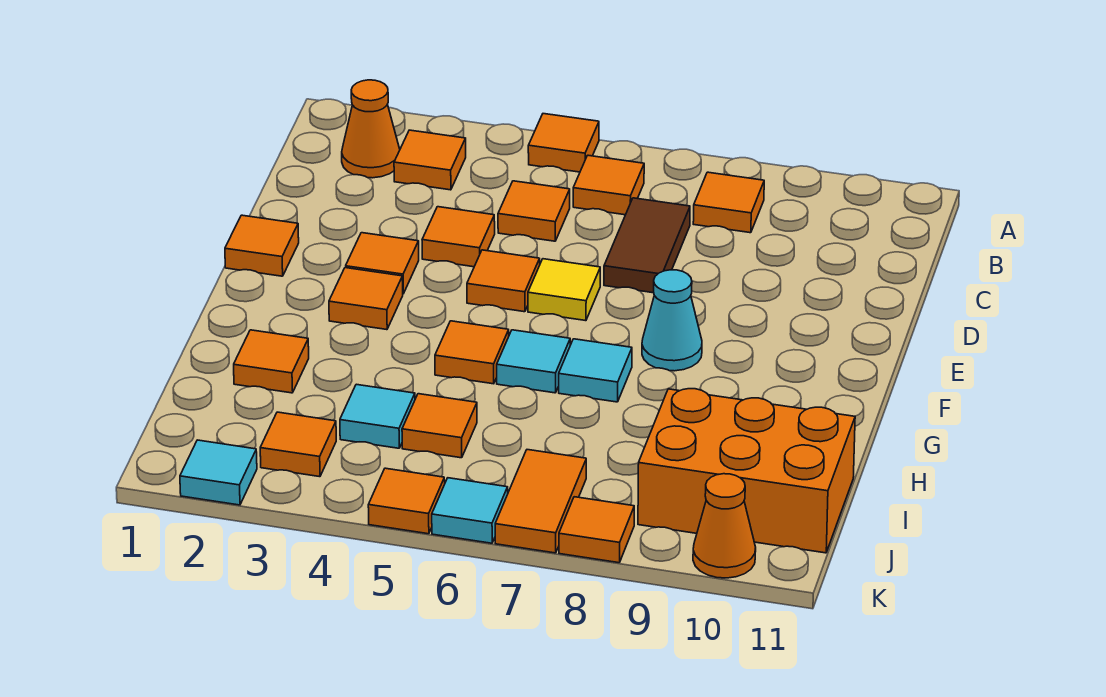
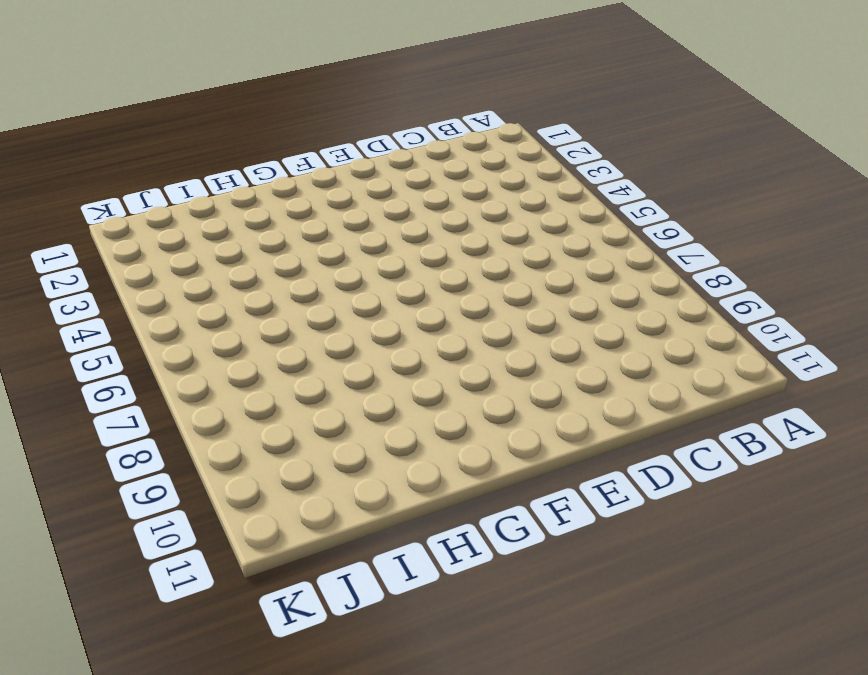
none -> orange 1x1 tile [528,114,599,172]
none -> orange 1x1 cone [342,80,400,178]
none -> orange 1x1 tile [394,130,466,190]

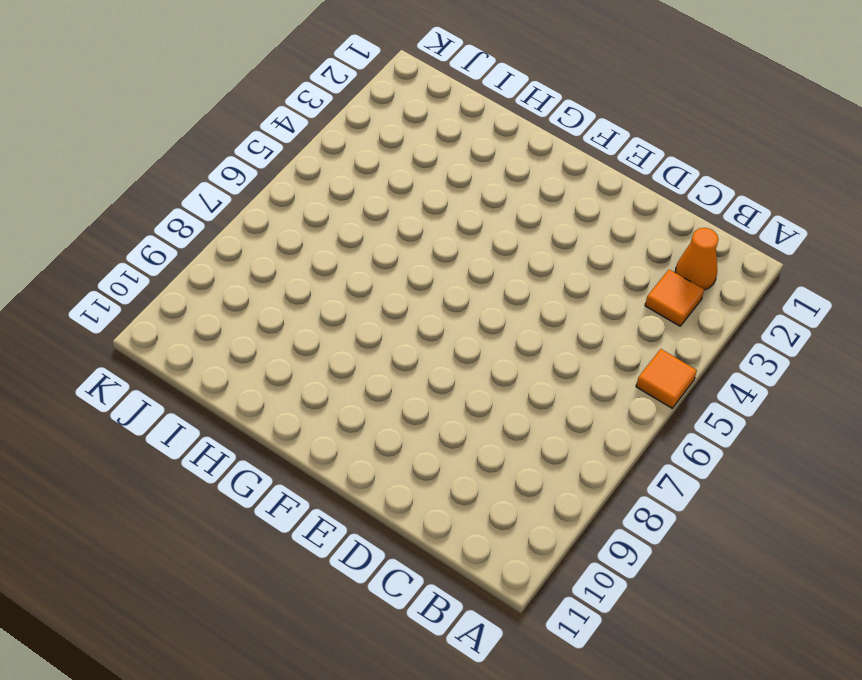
none -> orange 1x1 tile [573,155,644,215]
none -> orange 1x1 tile [693,172,764,233]
none -> orange 1x1 tile [498,181,570,241]

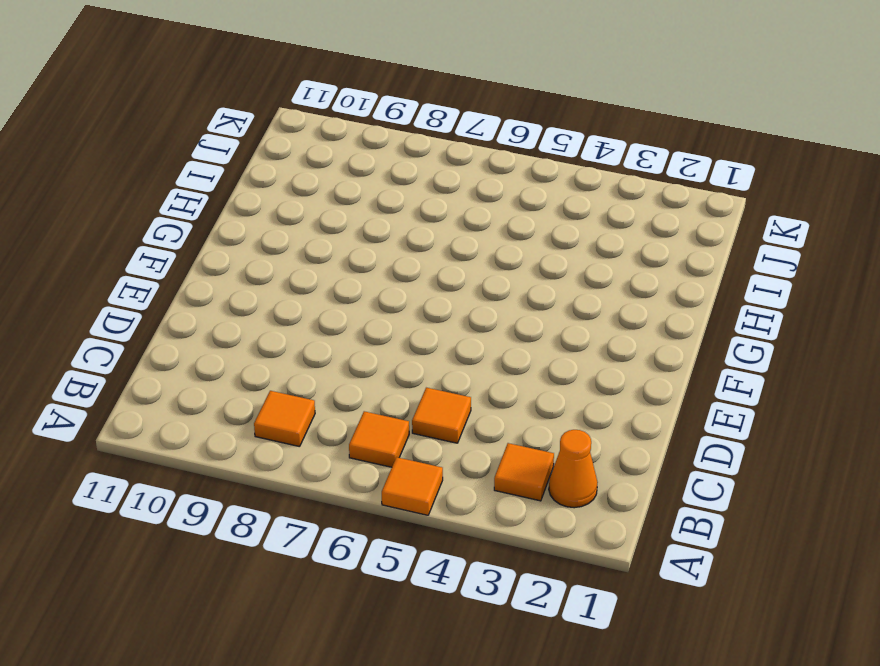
none -> brown 1x2 tile [604,198,690,293]
none -> orange 1x1 tile [422,207,495,267]
none -> orange 1x1 tile [225,215,299,276]

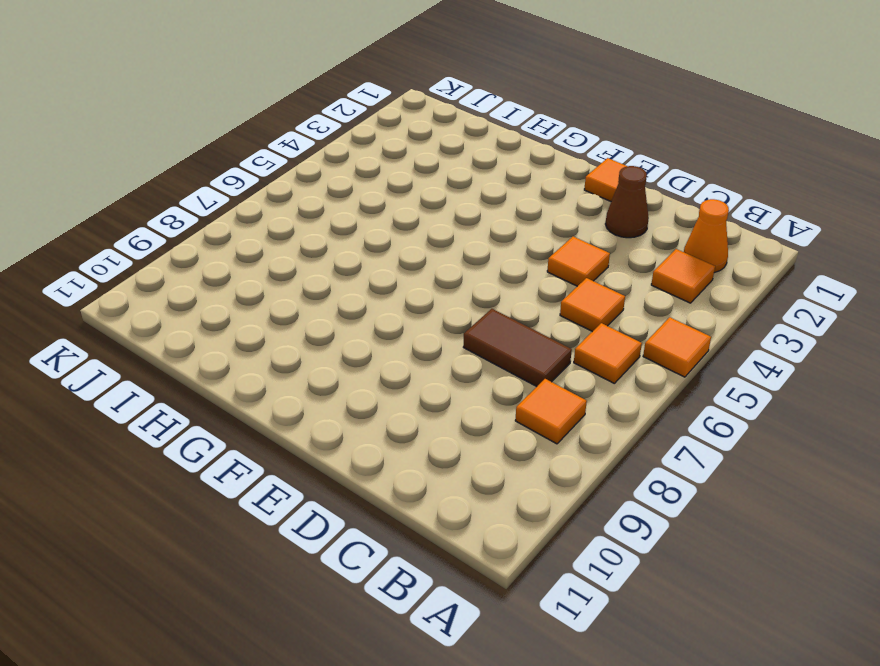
brown 1x1 cone [606,166,649,238] -> none
none -> orange 1x1 tile [346,233,419,294]
none -> orange 1x1 tile [467,250,540,312]
none -> yellow 1x1 tile [528,259,600,321]

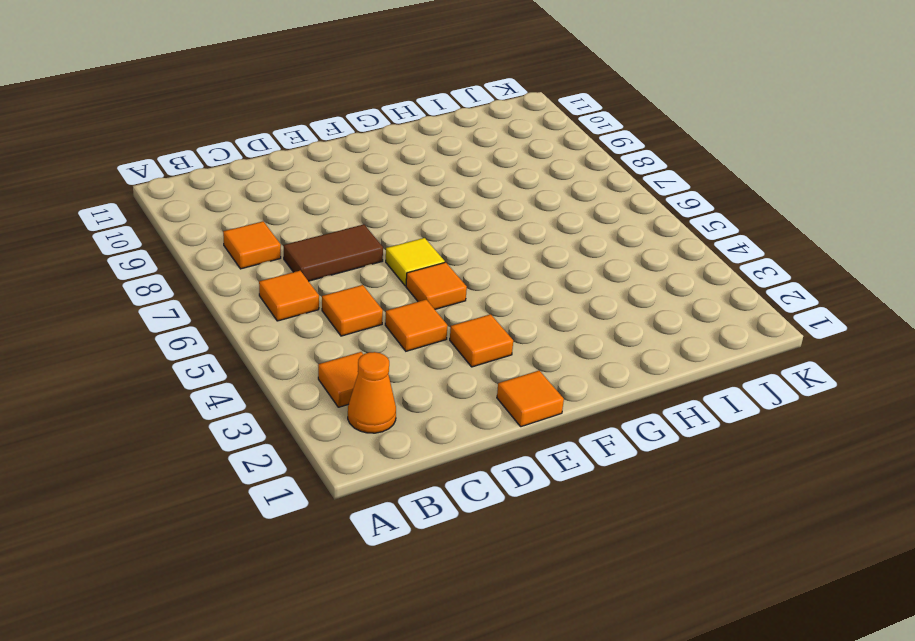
none -> orange 1x1 tile [528,114,599,172]
none -> orange 1x1 tile [329,268,403,330]
none -> cyan 1x1 cone [642,270,702,371]

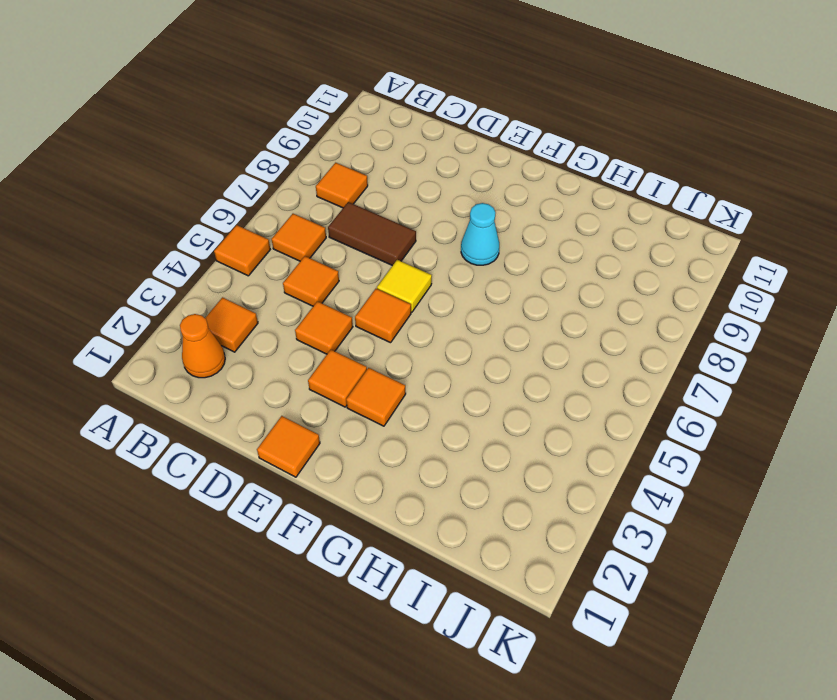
none -> orange 1x1 tile [435,321,509,384]
none -> cyan 1x1 tile [497,330,570,393]
none -> cyan 1x1 tile [559,339,632,402]

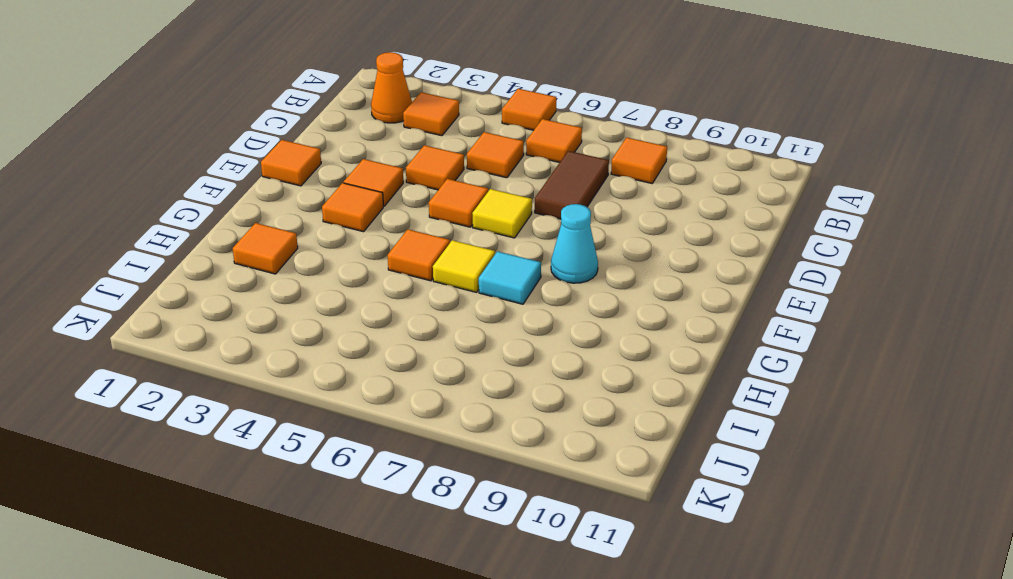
yellow 1x1 tile [433,240,495,292] -> cyan 1x1 tile [497,330,570,393]
none -> cyan 1x1 tile [340,384,415,448]
none -> orange 1x1 tile [402,394,477,458]
none -> orange 2x3 brick [638,389,855,553]

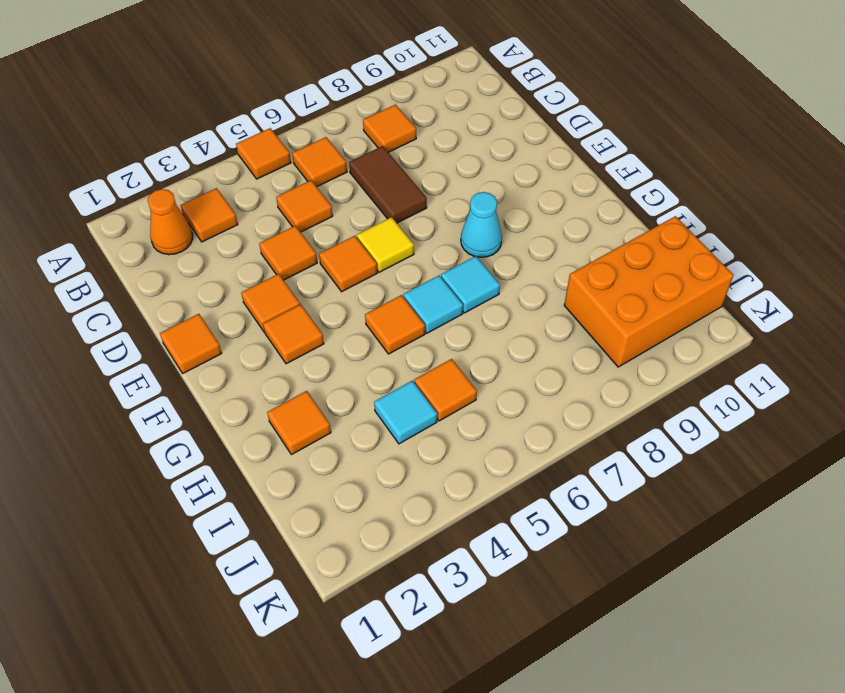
none -> orange 1x1 tile [260,412,336,477]
none -> orange 1x2 tile [495,450,586,553]
none -> cyan 1x1 tile [180,440,257,505]

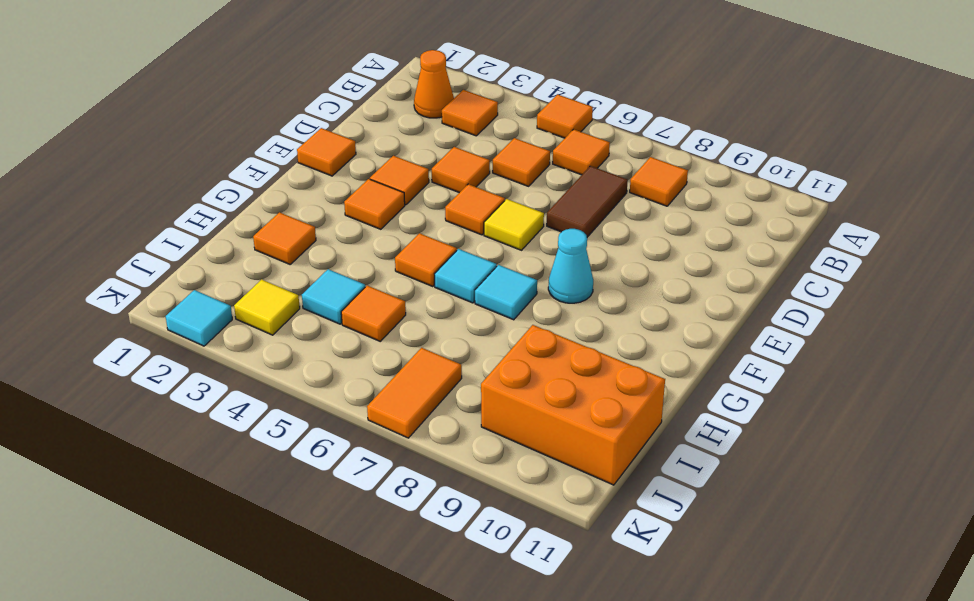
yellow 1x1 tile [234,279,300,335] -> orange 1x1 tile [260,412,336,477]
none -> orange 1x1 tile [368,468,445,534]
none -> cyan 1x1 tile [432,478,508,543]
none -> orange 1x1 tile [559,497,634,563]

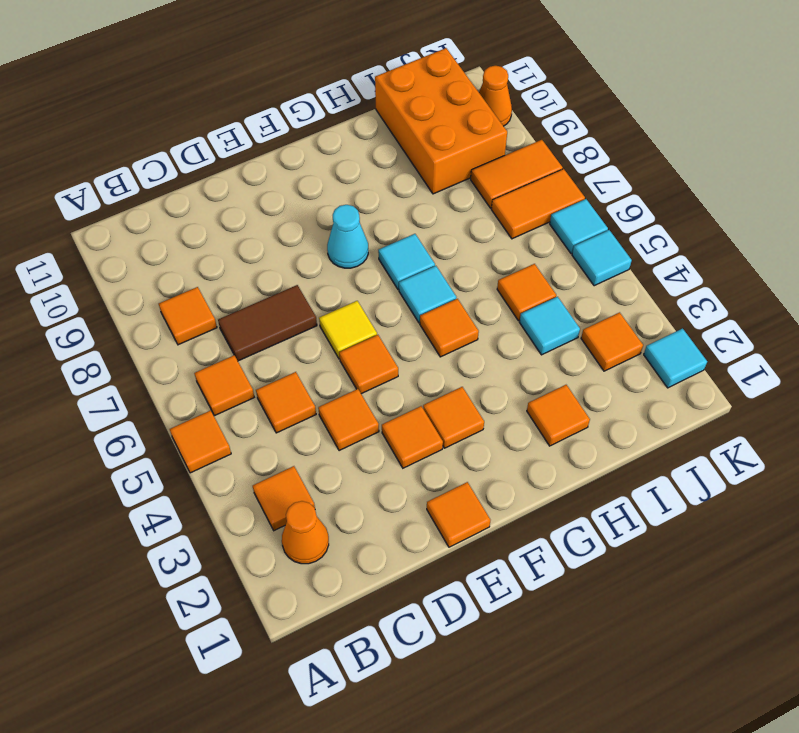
orange 1x2 tile [471,140,563,208] -> orange 1x1 tile [559,497,634,563]
cyan 1x1 tile [572,230,632,286] -> orange 1x1 tile [368,468,445,534]

